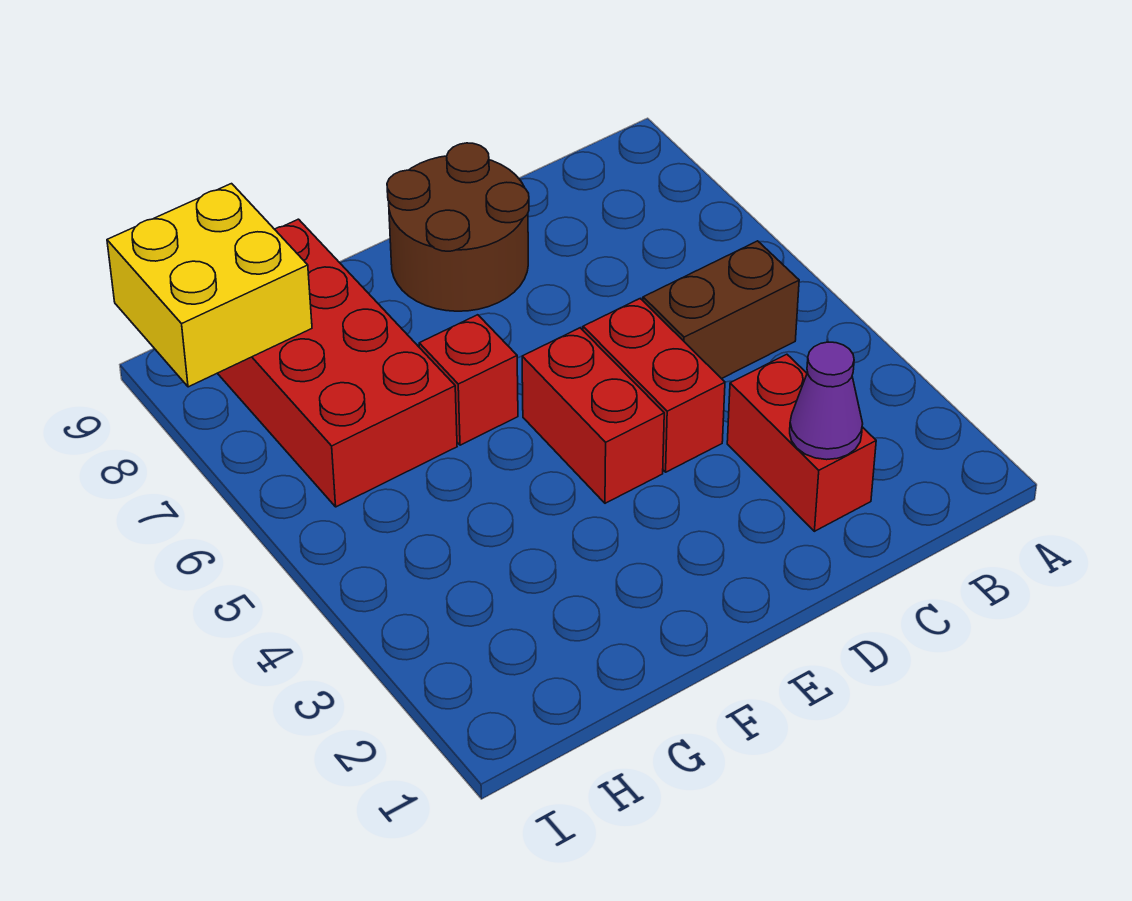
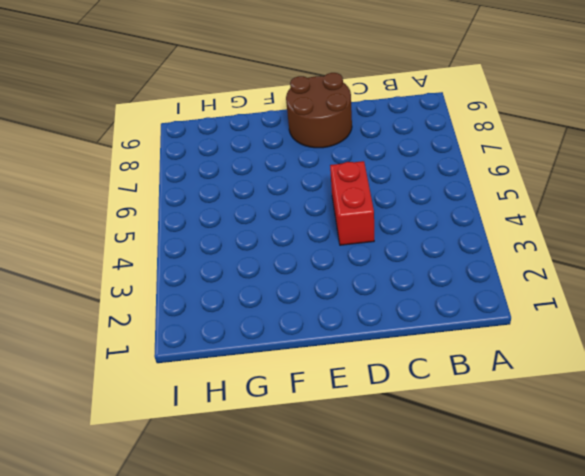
none -> brown 1x2 brick [643,241,799,379]
none -> red 1x2 brick [727,354,876,531]

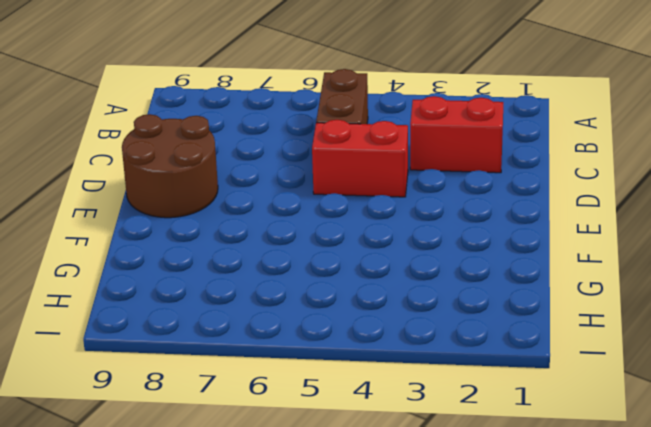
none -> red 1x2 brick [522,328,664,503]
none -> red 1x1 brick [419,315,518,445]

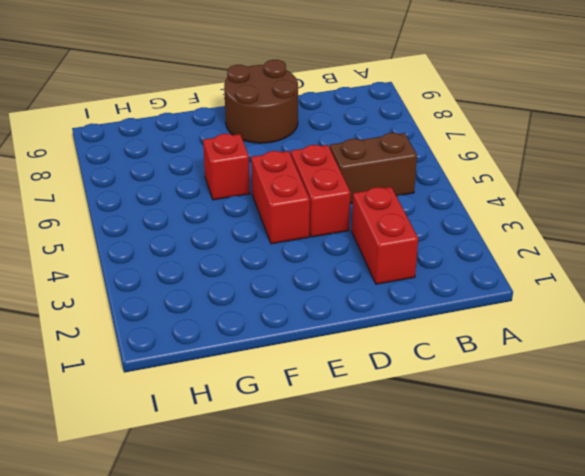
none -> red 2x4 brick [218,219,457,507]
none -> purple 1x1 cone [790,342,863,460]

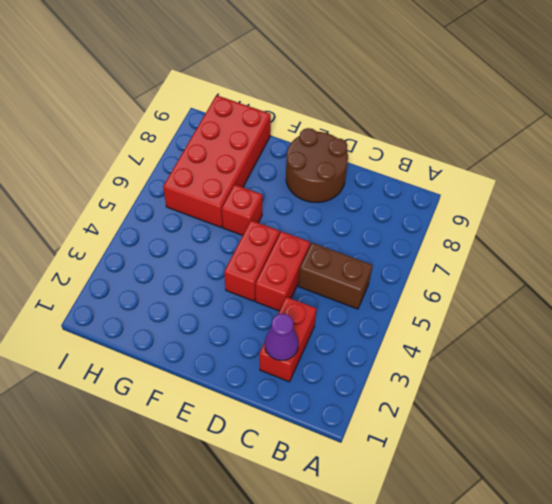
none -> yellow 2x2 brick [107,184,312,387]

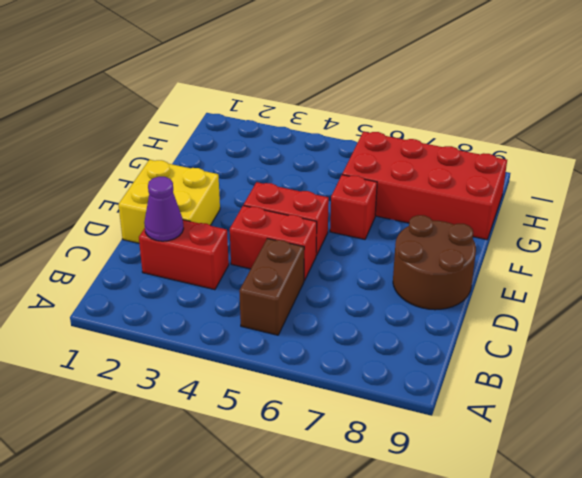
yellow 2x2 brick [118,160,220,243] -> yellow 2x2 brick moved to [107,184,312,387]

